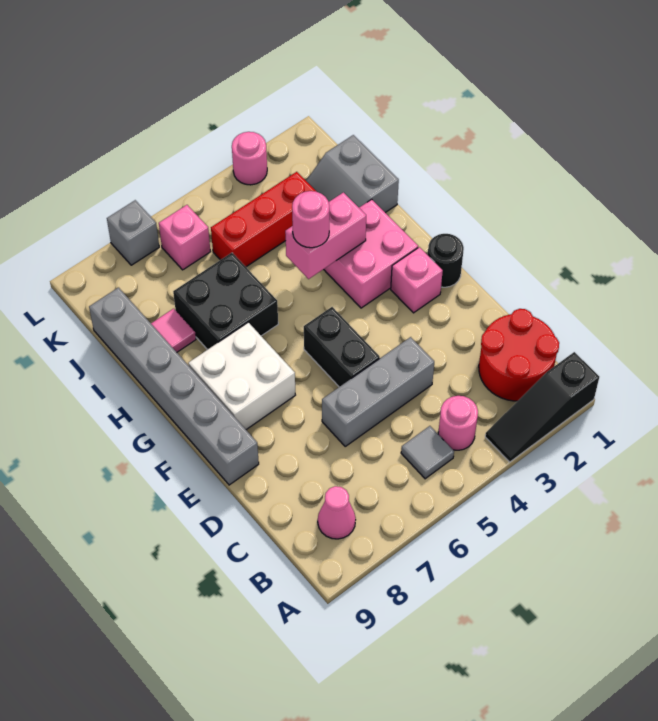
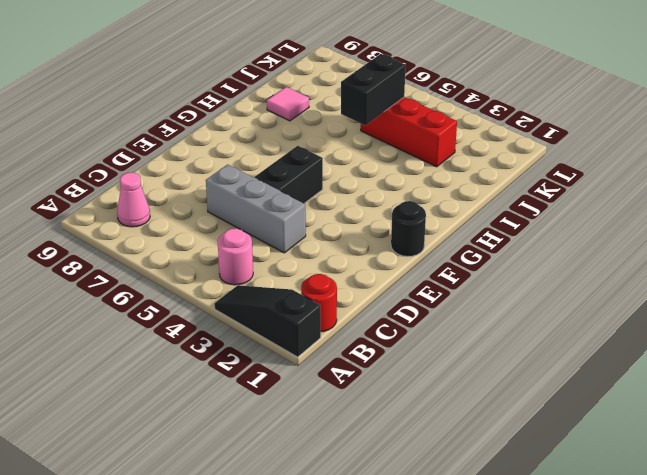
red 1x1 round brick [301,274,337,332] -> red 2x2 round brick [479,309,559,401]
black 1x2 brick [341,54,406,125] -> none
none -> grey 1x1 tile [401,426,454,479]
none -> grey 1x6 brick [89,288,259,485]
none -> pink 1x1 brick [391,247,443,313]

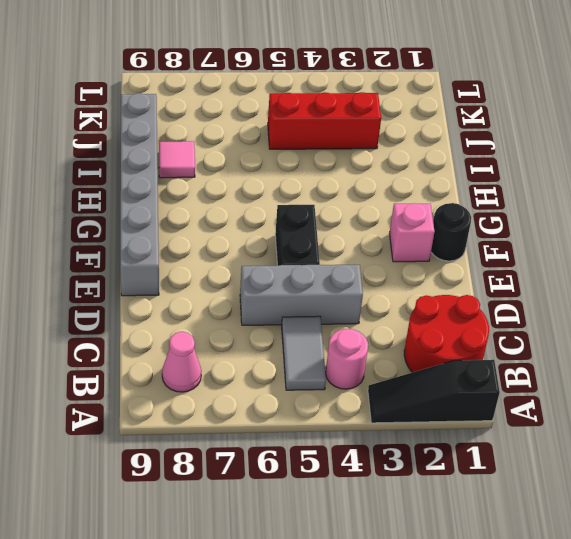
grey 1x2 tile [282,316,326,390] -> grey 1x1 tile [401,426,454,479]
none -> white 2x2 brick [188,322,295,430]
none -> pink 2x2 brick [324,199,418,308]
none -> black 2x2 brick [173,253,278,350]

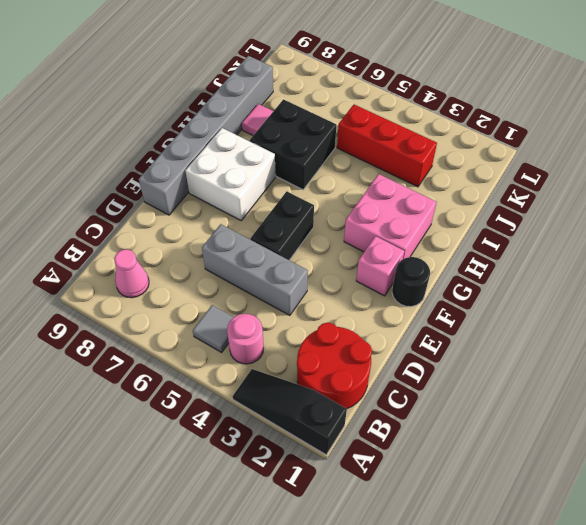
none -> grey 2x2 slope [306,135,399,213]
none -> pink 1x1 brick [159,205,211,270]
none -> pink 1x1 round brick [232,132,267,185]

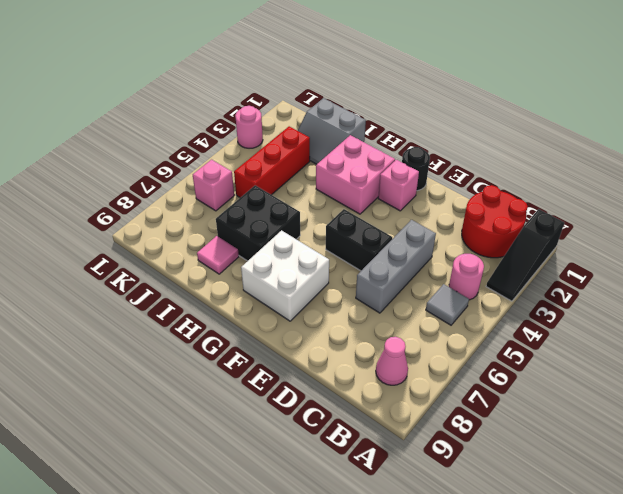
none -> grey 1x6 brick [89,288,259,485]
none -> grey 1x1 brick [107,200,159,265]
none -> pink 1x2 brick [285,192,366,279]

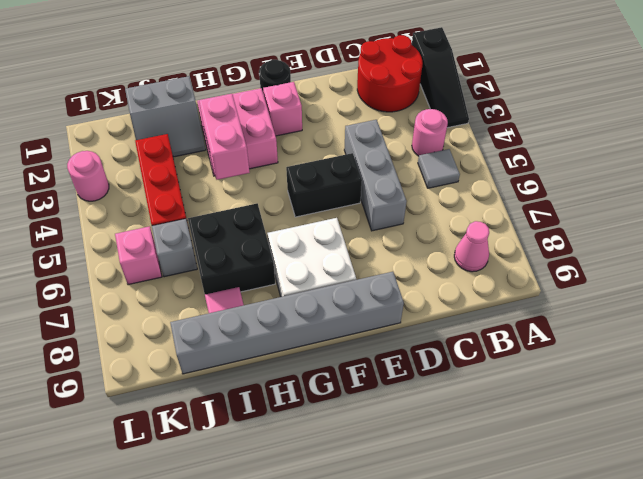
grey 1x1 brick [152,219,197,277] -> grey 1x1 brick moved to [107,200,159,265]
none -> pink 1x1 round brick [292,191,329,248]

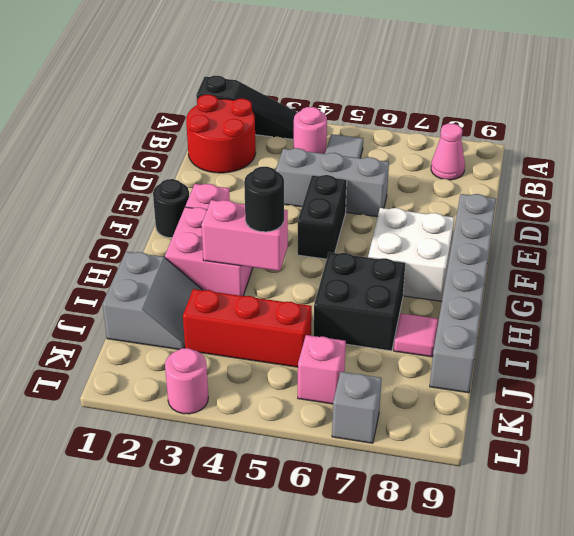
black 1x1 round brick [244,167,284,232] -> pink 1x1 round brick [292,191,329,248]

